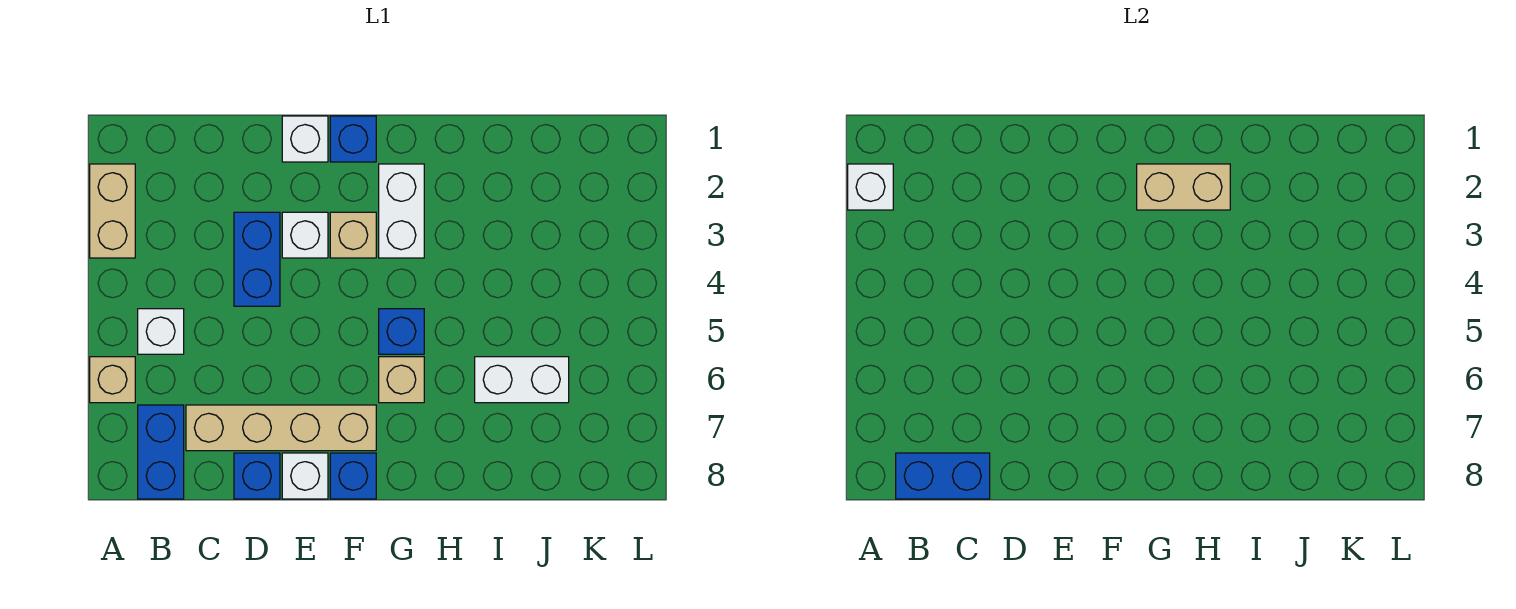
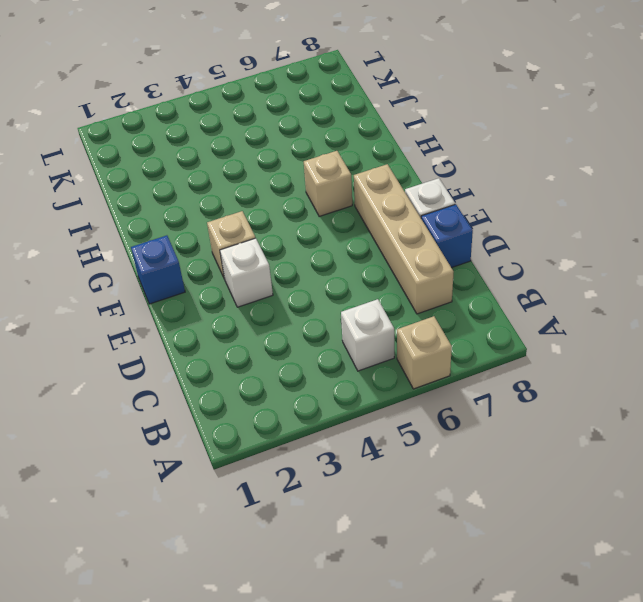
none -> tan 1x2 brick [90,164,135,258]
none -> blue 1x2 brick [138,405,184,499]
none -> blue 1x2 brick [234,212,280,306]

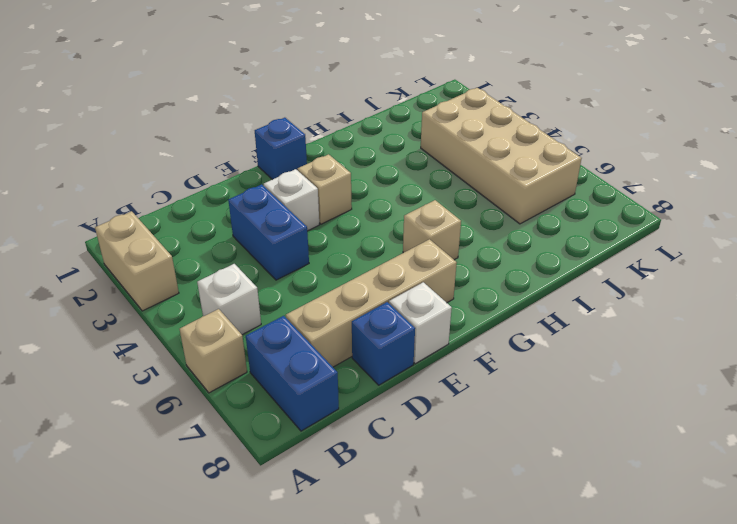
tan 2x4 brick [421,88,582,224] -> white 1x2 brick [475,357,569,403]
none -> white 1x1 brick [282,116,328,162]
none -> blue 1x1 brick [330,453,376,499]
none -> white 1x2 brick [379,164,424,258]

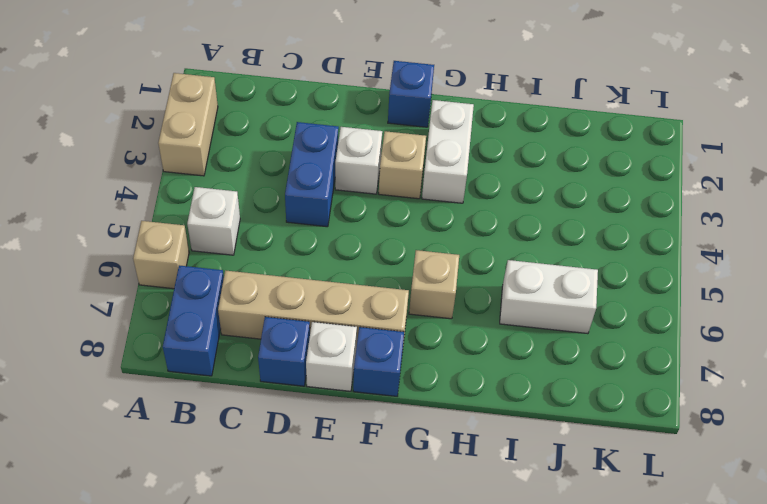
none -> white 1x1 brick [282,116,328,162]
none -> blue 1x1 brick [379,309,424,354]
none -> white 1x1 brick [848,164,893,210]

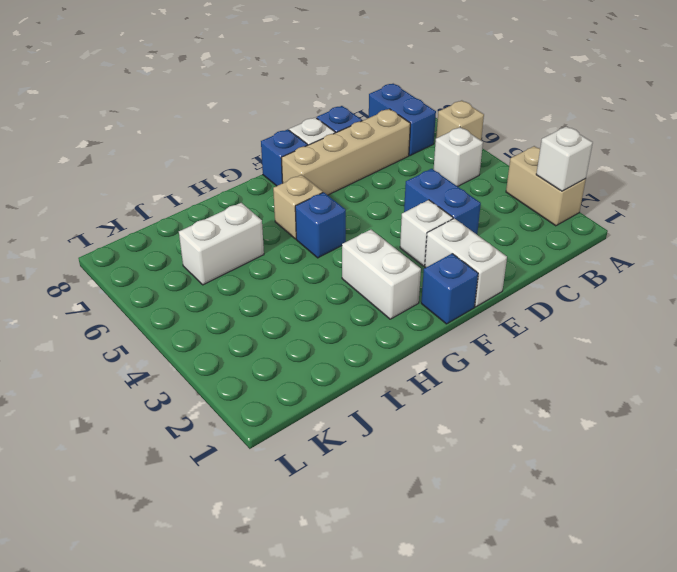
white 1x2 brick [425,218,507,307] -> white 1x1 brick [282,116,328,162]
none -> tan 1x1 brick [330,212,376,258]
none -> blue 1x2 brick [896,453,990,499]
none -> tan 1x2 brick [1137,164,1230,210]

